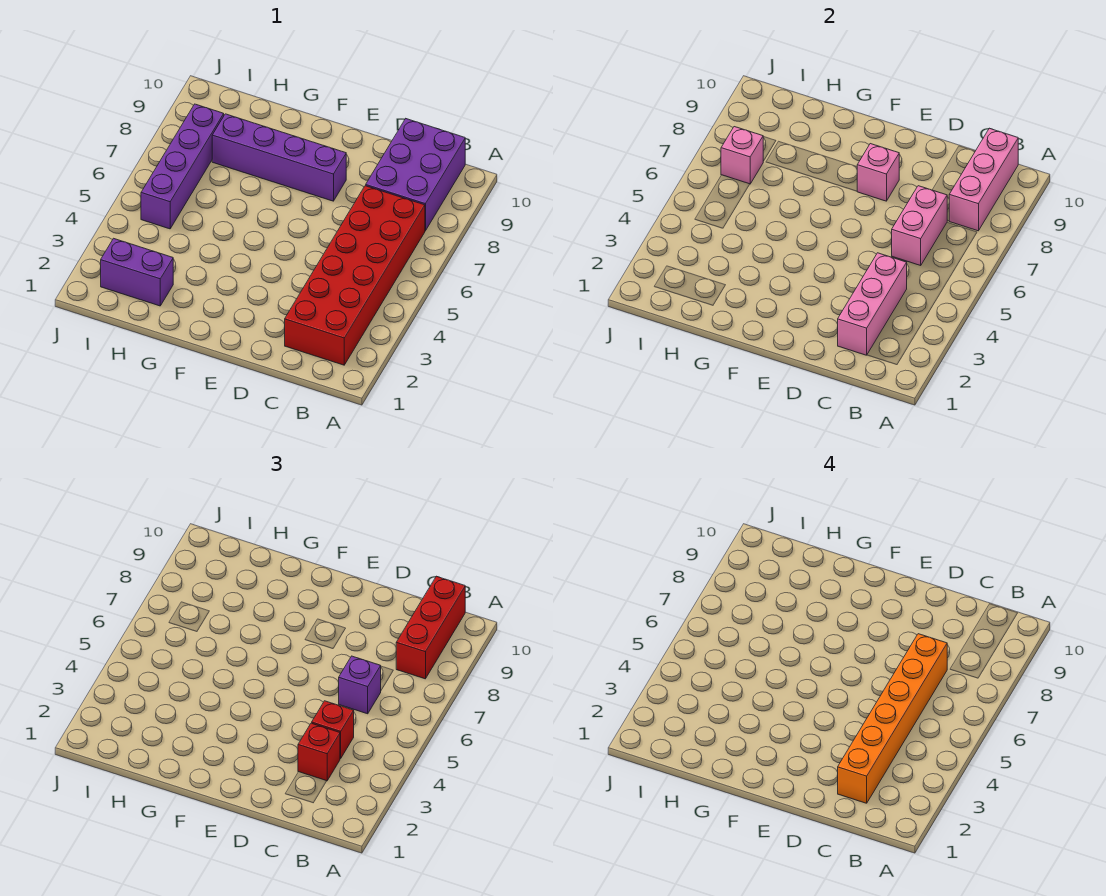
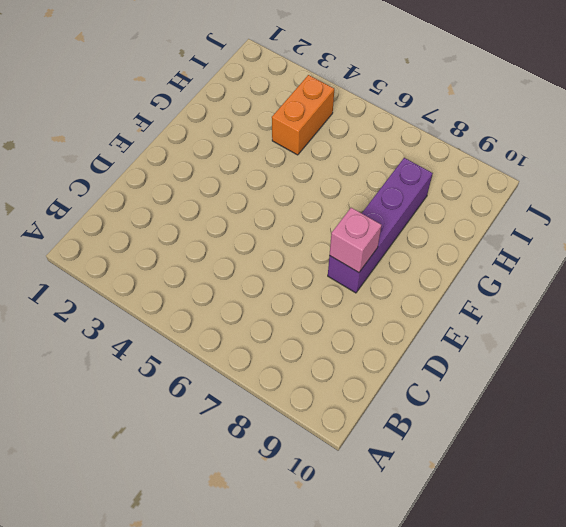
orange 1x2 brick [272,75,334,155] -> none
none -> red 2x6 brick [285,186,425,365]
none -> purple 2x3 brick [366,119,465,231]
none -> purple 1x2 brick [101,238,173,306]

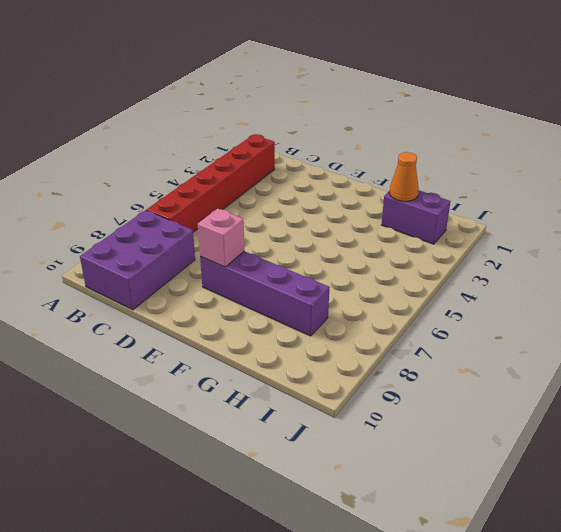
red 1x6 brick [147,134,275,232] -> red 2x6 brick [285,186,425,365]
orange 1x1 cone [389,152,419,201] -> none
none -> purple 1x4 brick [141,104,224,229]
none -> pink 1x3 brick [949,128,1018,231]
none -> pink 1x3 brick [838,253,907,355]

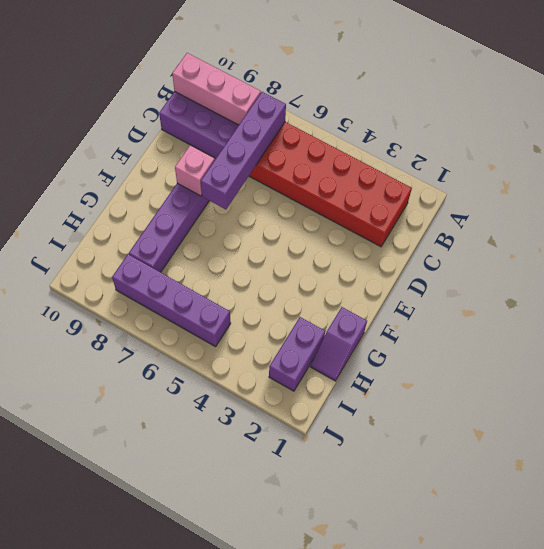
purple 1x4 brick [201,92,286,209] -> pink 1x2 brick [892,186,948,265]
purple 1x2 slope [310,307,367,381] -> none
none -> pink 1x3 brick [838,253,907,355]
none -> pink 1x1 brick [721,127,763,184]
none -> red 1x3 brick [396,576,465,679]

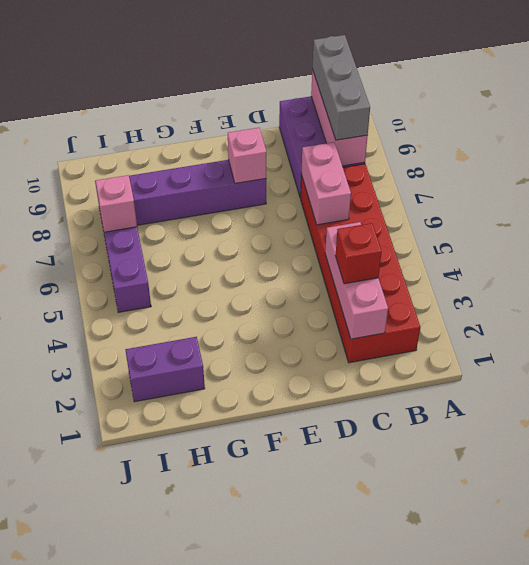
grey 1x3 brick [312,35,370,140] -> red 1x3 brick [396,576,465,679]
none -> red 1x1 brick [312,701,354,759]
none -> purple 1x1 brick [339,656,381,714]
none -> orange 1x6 brick [838,634,947,803]

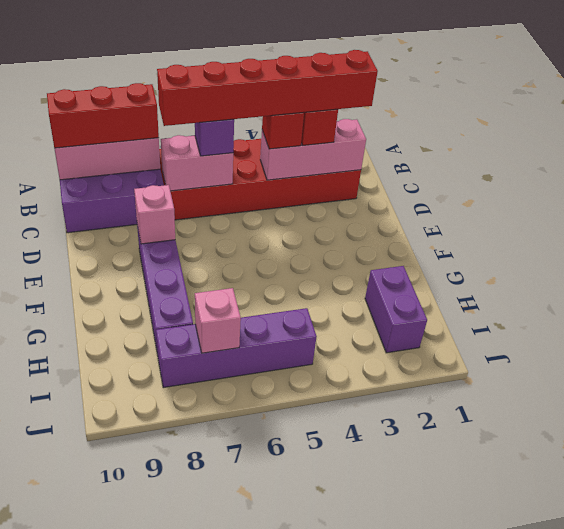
red 1x6 brick [157,50,378,126] -> orange 1x6 brick [838,634,947,803]

